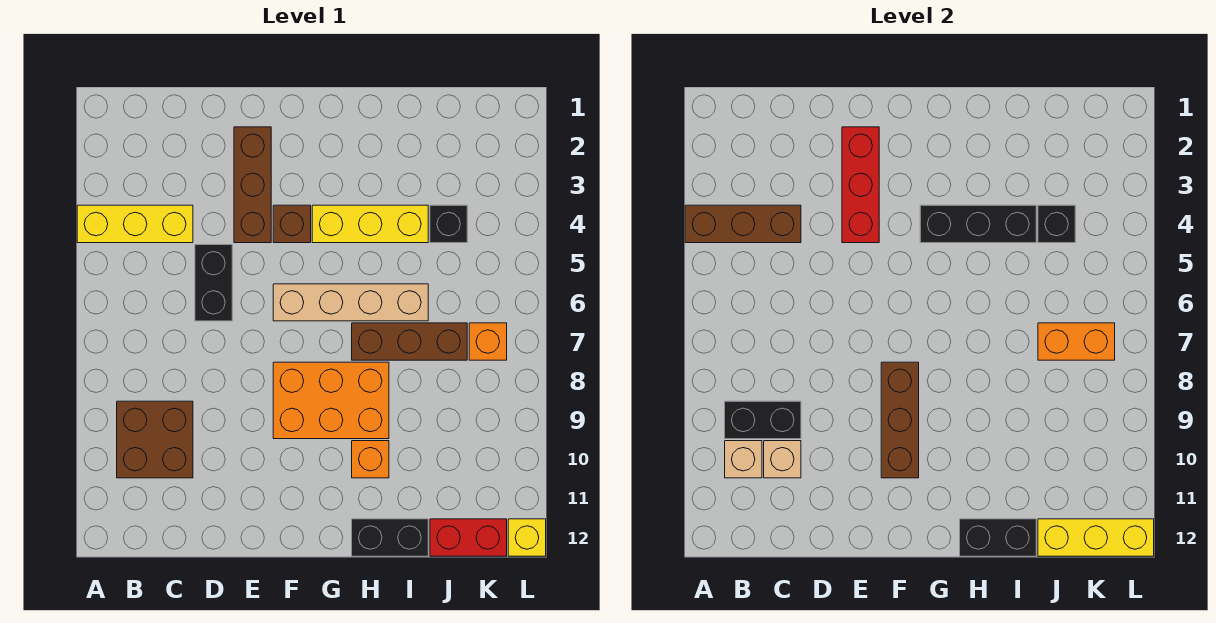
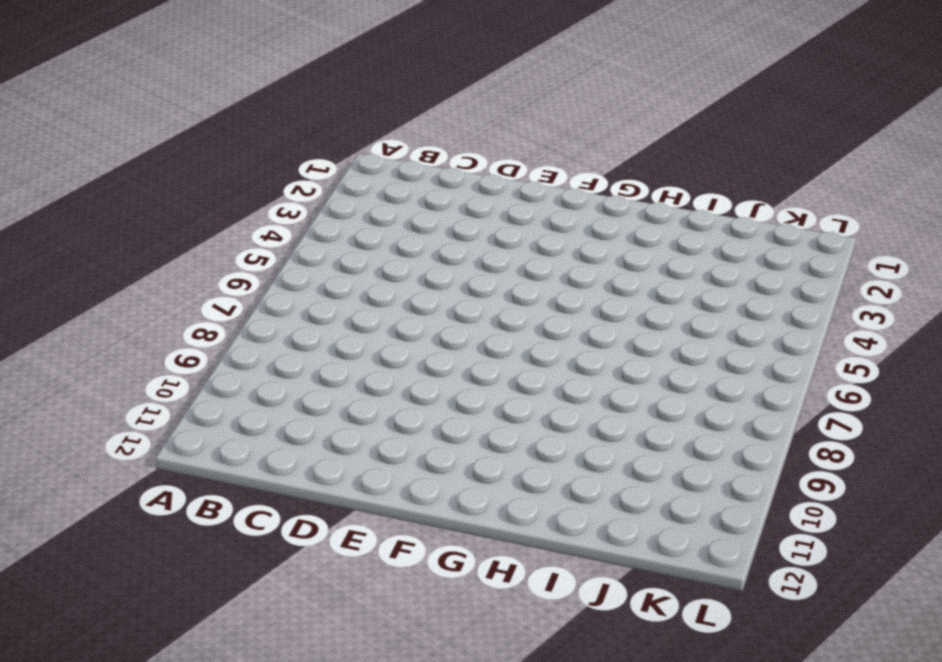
none -> yellow 1x3 brick [77,205,193,243]
none -> brown 2x2 brick [117,401,193,478]
none -> black 1x2 brick [195,245,232,321]

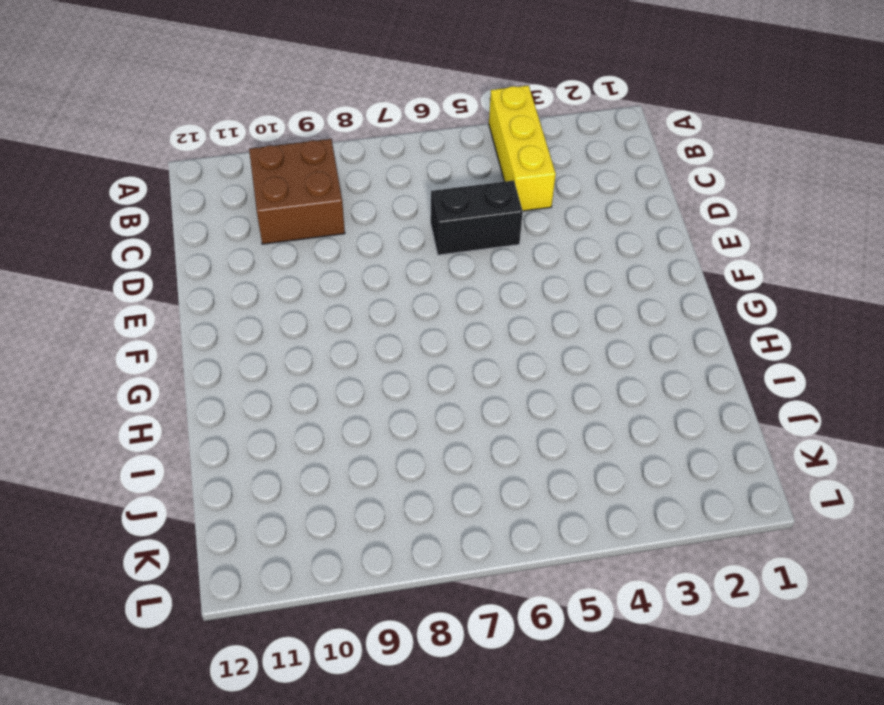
none -> brown 1x3 brick [234,127,271,243]
none -> brown 1x1 brick [273,205,311,243]
none -> tan 1x4 brick [273,284,428,321]

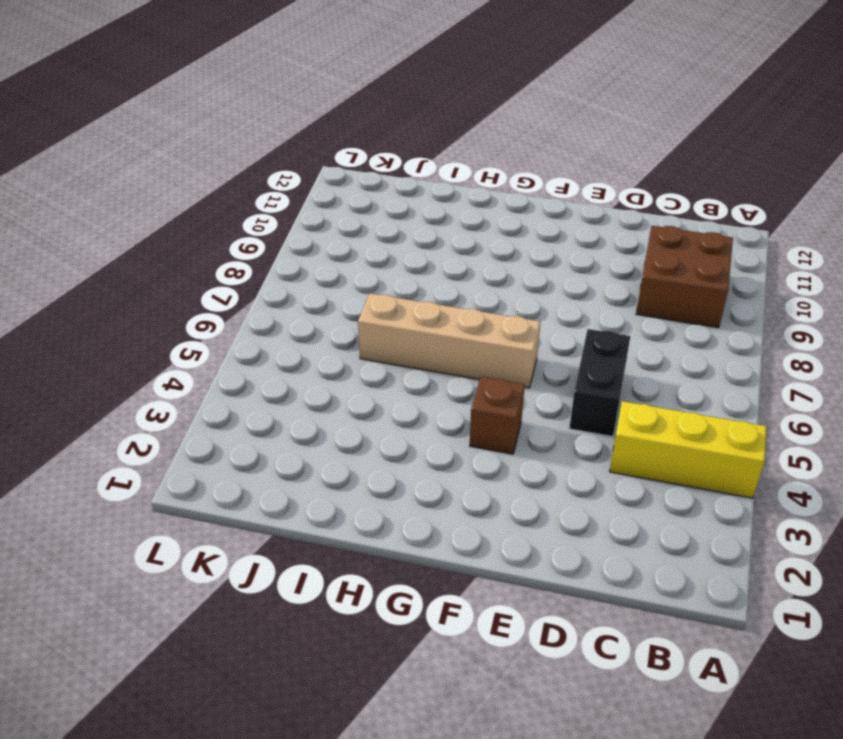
none -> brown 1x3 brick [234,127,271,243]
none -> orange 2x3 brick [273,362,389,439]
none -> yellow 1x3 brick [312,205,428,243]

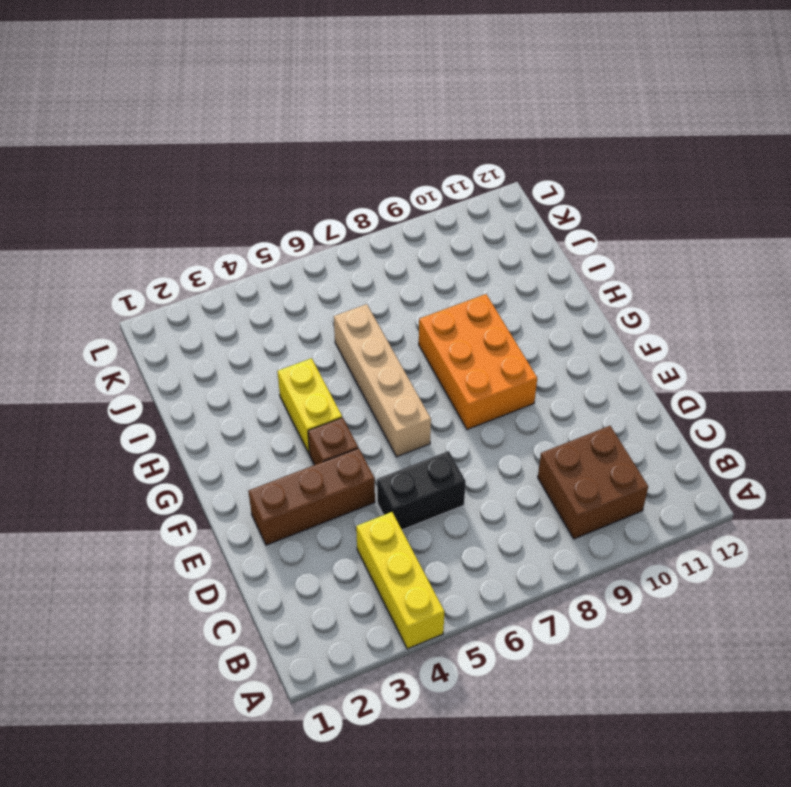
yellow 1x2 brick [278,358,342,454] -> yellow 1x3 brick [312,205,428,243]
none -> brown 1x3 brick [352,323,467,360]
none -> orange 1x1 brick [352,441,389,478]
none -> black 1x2 brick [352,519,428,556]

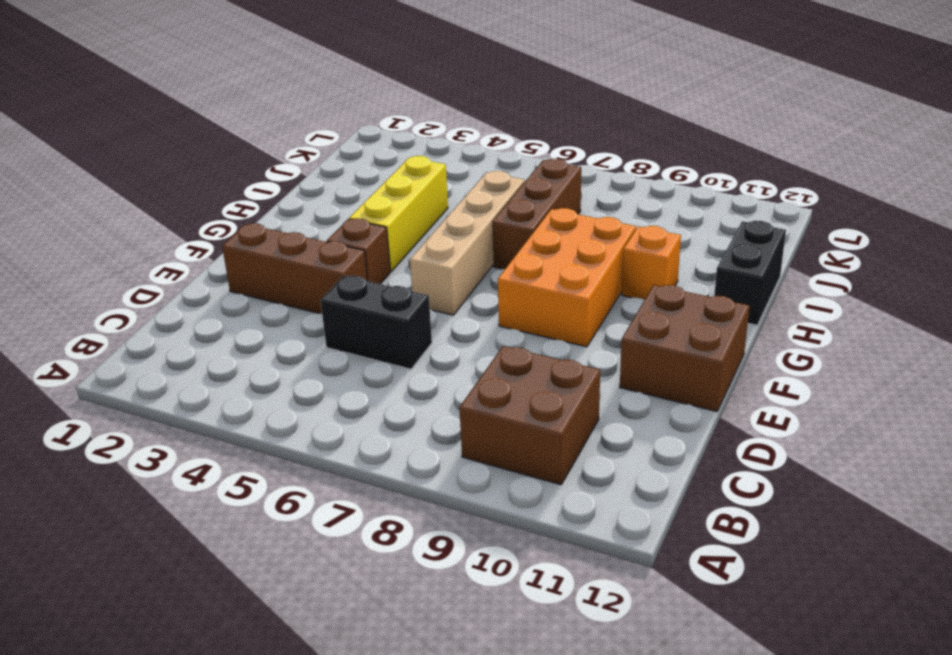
brown 2x2 brick [620,285,750,412] -> none
none -> yellow 1x3 brick [77,205,193,243]
none -> black 1x1 brick [430,205,467,243]
none -> red 1x2 brick [430,519,507,556]

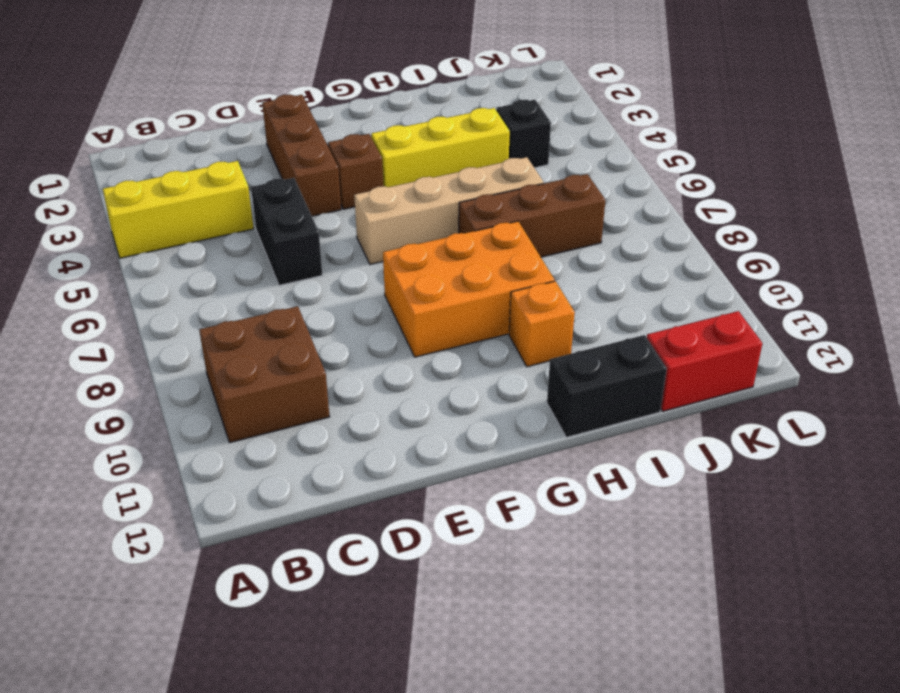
none -> orange 1x1 brick [469,323,507,360]
none -> yellow 1x1 brick [508,519,546,556]
none -> brown 1x3 brick [685,205,801,243]

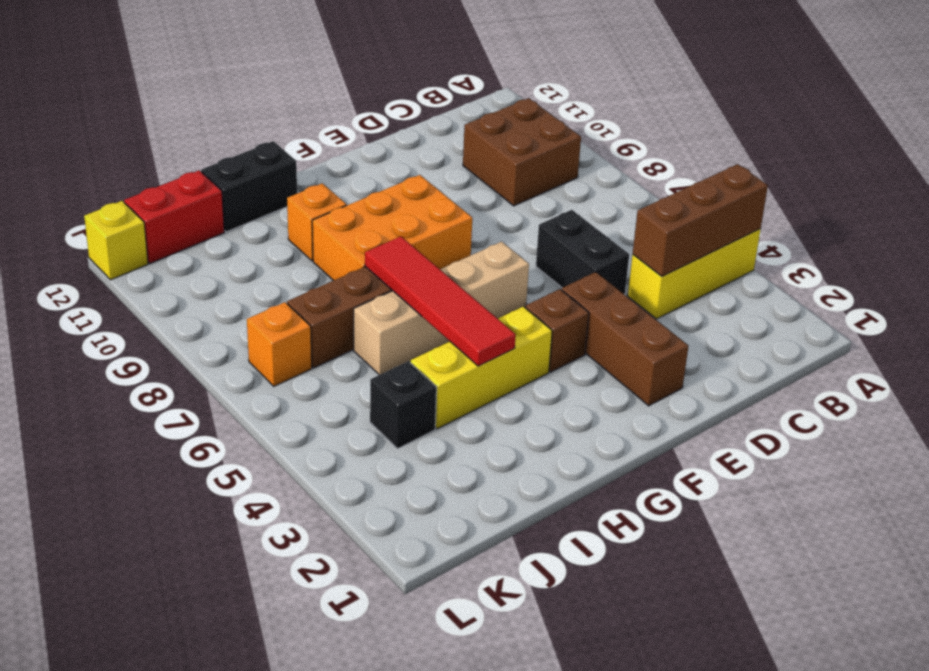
red 1x4 tile [365,236,516,366] -> black 1x3 brick [920,205,1036,243]
none -> black 1x2 brick [725,401,801,439]
none -> tan 1x1 brick [725,441,762,478]
none -> tan 1x1 brick [764,441,801,478]

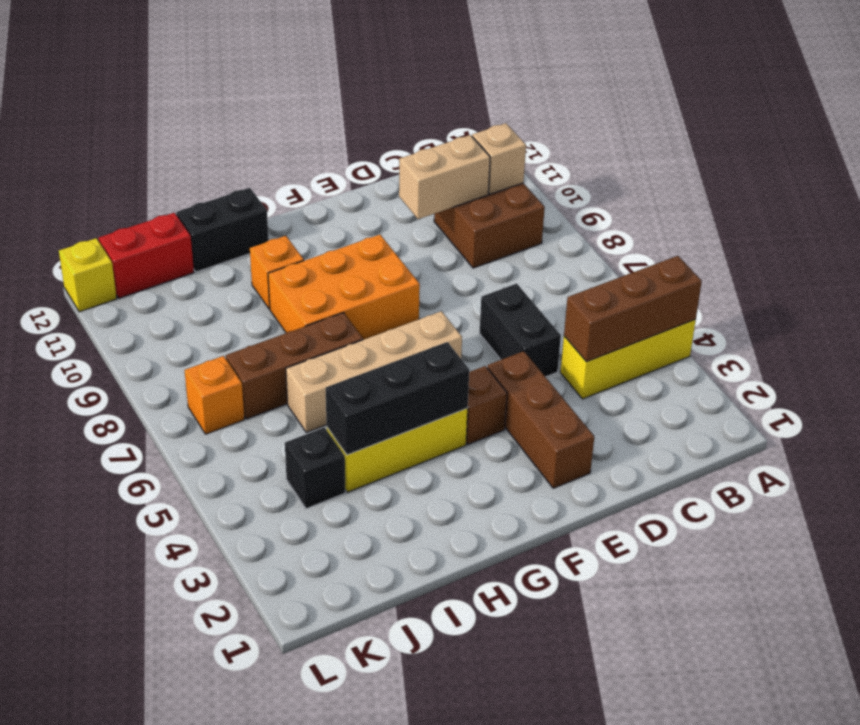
tan 1x2 brick [399,135,490,219] -> tan 1x1 brick [764,441,801,478]
none -> black 1x2 brick [725,401,801,439]
none -> red 1x3 brick [842,127,879,243]
none -> brown 1x3 brick [881,362,919,478]

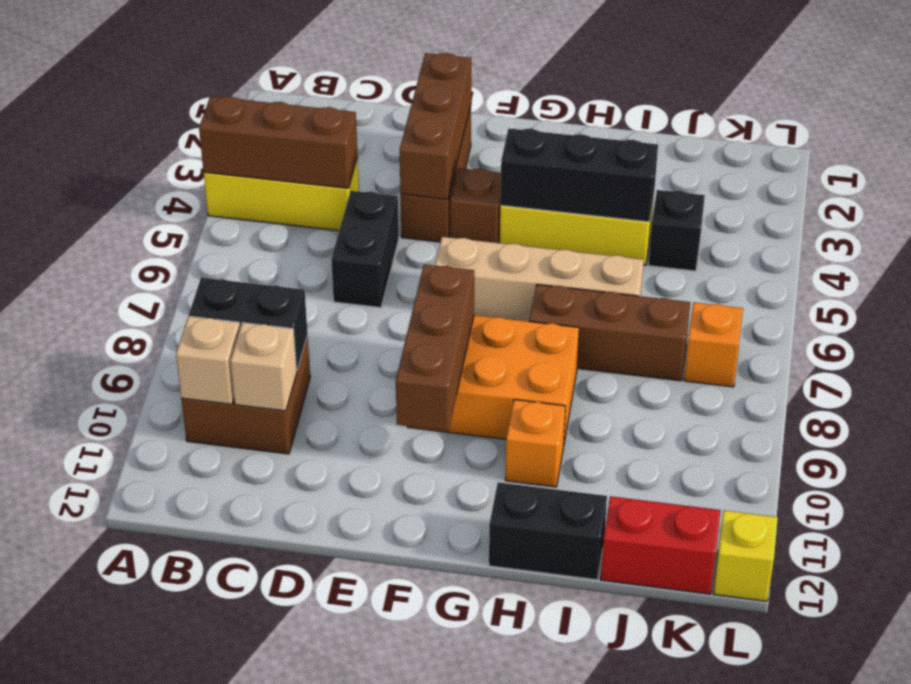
brown 1x3 brick [400,53,471,199] -> red 1x3 brick [842,127,879,243]
none -> black 1x2 brick [960,519,1036,556]
none -> black 1x1 brick [1038,205,1075,243]
none -> orange 1x2 brick [1038,323,1115,360]

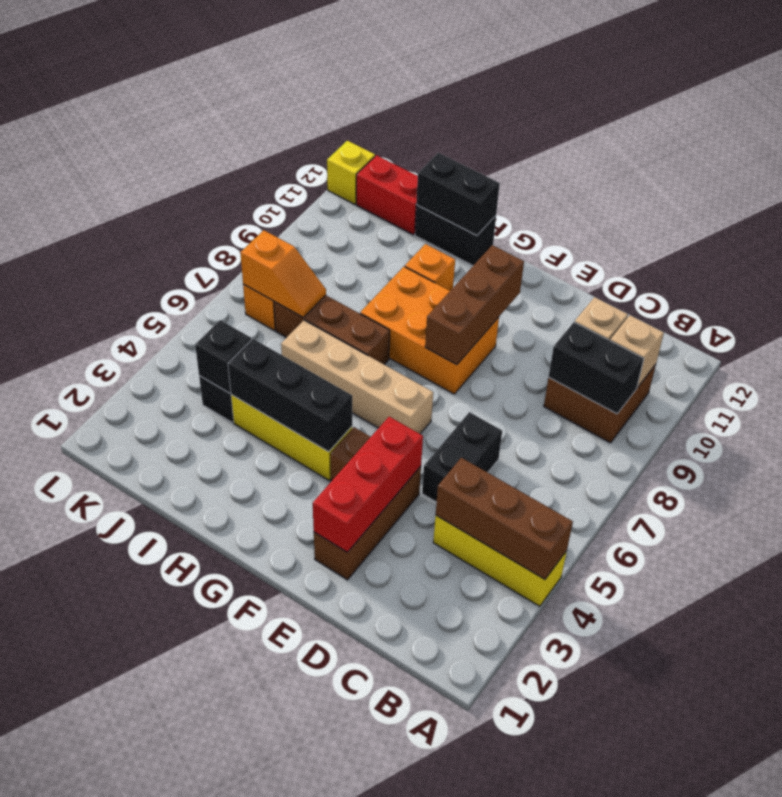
orange 1x2 slope [240,230,326,317] -> orange 1x2 brick [1038,323,1115,360]
none -> yellow 1x3 brick [1038,519,1154,556]

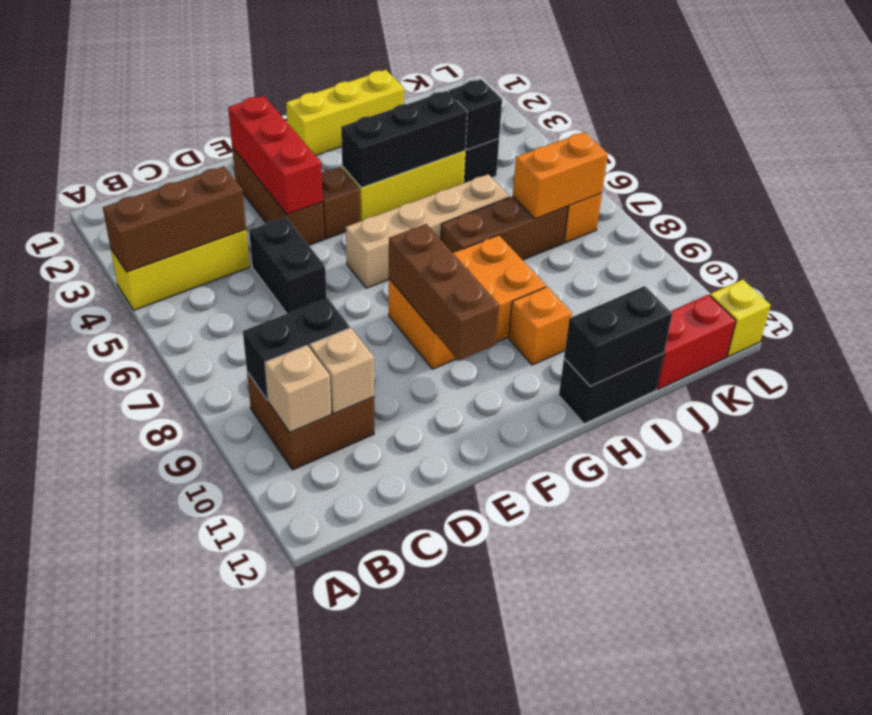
yellow 1x3 brick [286,70,404,156] -> yellow 1x3 brick moved to [1038,519,1154,556]

